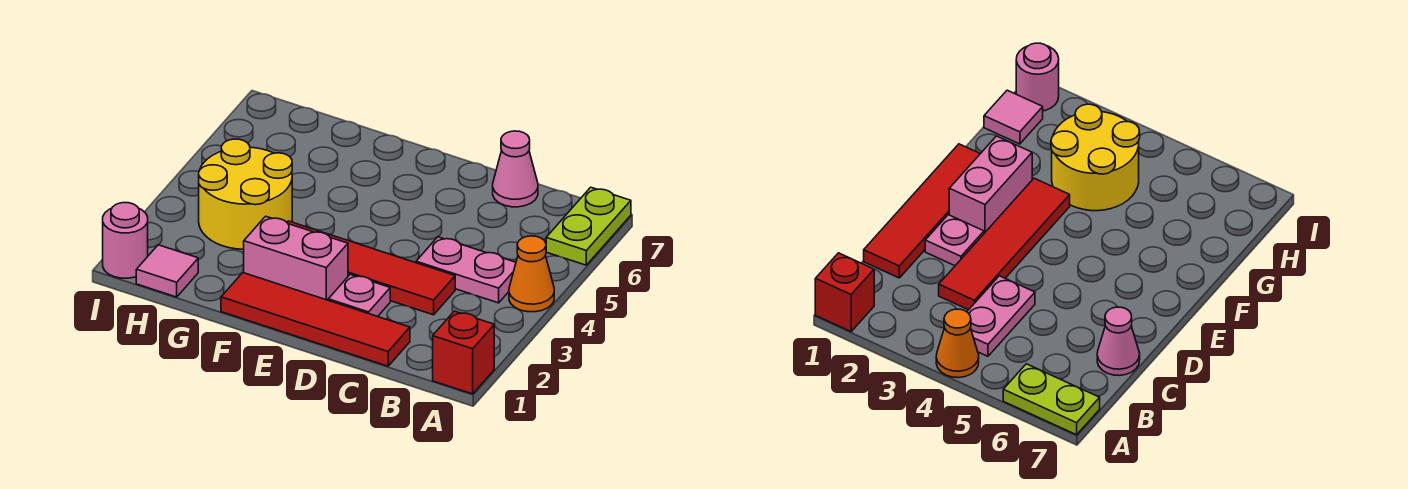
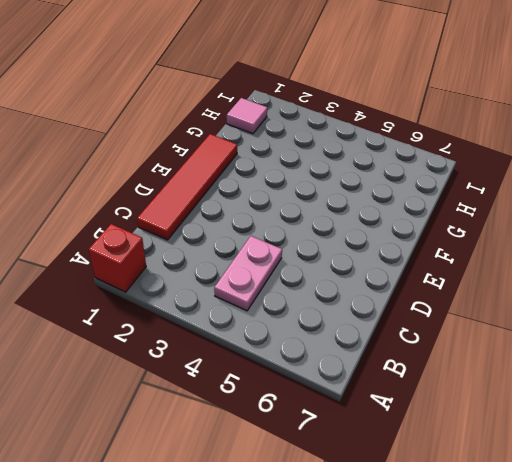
none -> orange 1x1 cone [509,236,554,312]
none -> lime 1x2 plate [546,187,631,265]
none -> red 1x4 tile [287,221,455,315]

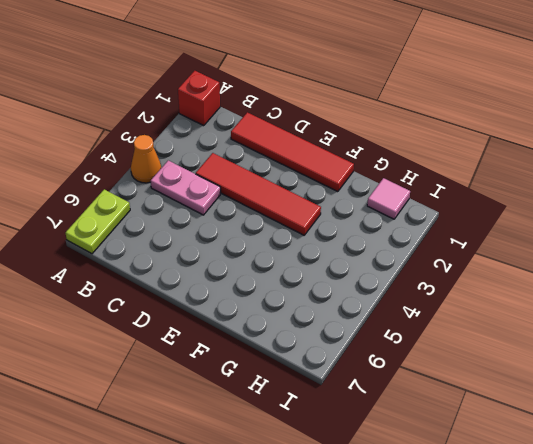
none -> pink 1x1 cone [493,131,538,207]
none -> pink 1x1 plate [328,275,390,317]
none -> pink 1x2 brick [244,216,348,300]

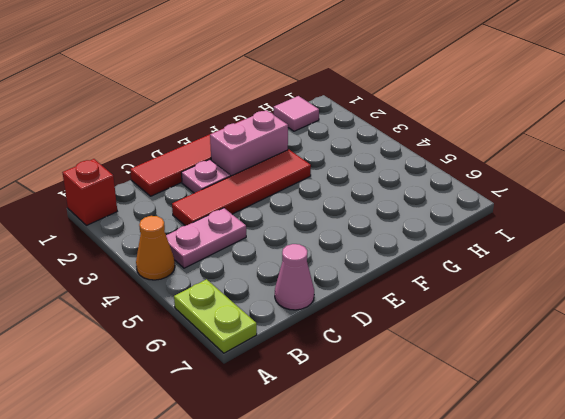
none -> yellow 2x2 round brick [199,139,292,249]
none -> pink 1x1 round brick [103,202,148,278]

